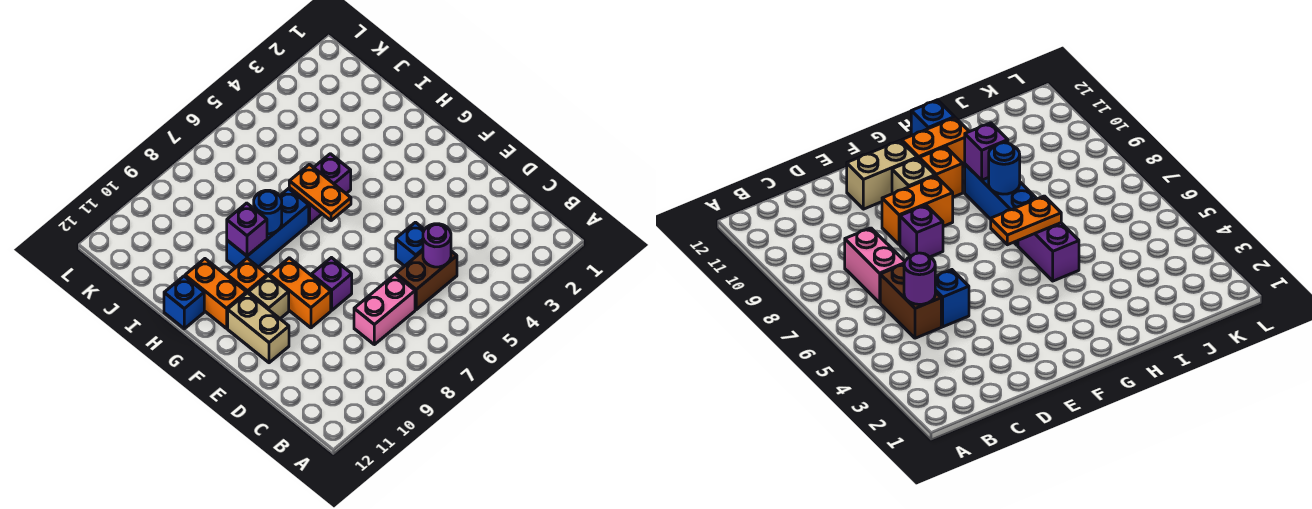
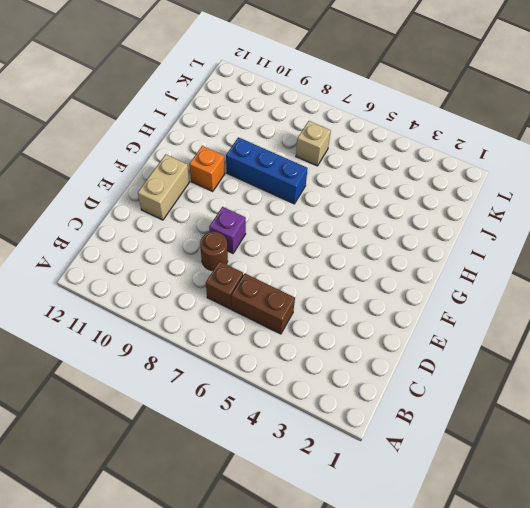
brown 1x1 brick [206,261,243,309] -> pink 1x2 brick [354,275,415,345]
brown 1x1 round brick [200,232,228,271] -> none
tan 1x1 brick [296,121,331,166] -> tan 1x1 brick moved to [248,275,289,319]
none -> blue 1x1 brick [396,222,425,266]
none -> orange 1x2 brick [269,258,331,328]
none -> orange 1x2 brick [185,259,246,328]

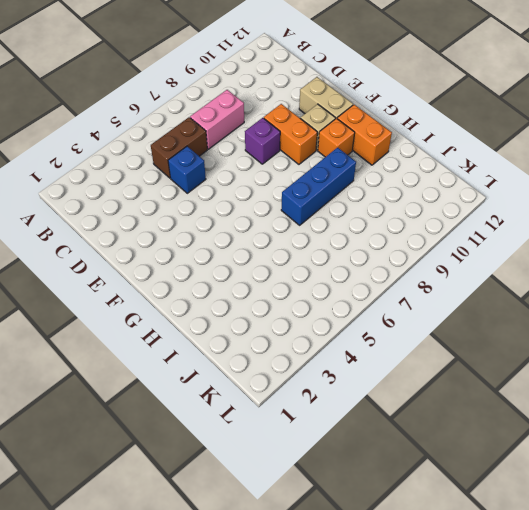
none -> purple 1x2 brick [289,154,351,224]
none -> blue 1x1 brick [164,276,204,329]
none -> purple 1x1 round brick [423,224,451,267]

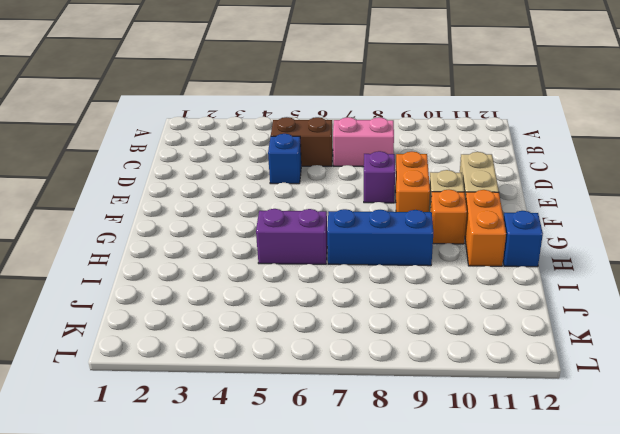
none -> purple 1x1 round brick [423,224,451,267]
none -> orange 1x2 plate [289,164,351,221]
none -> blue 1x1 round brick [254,190,282,234]

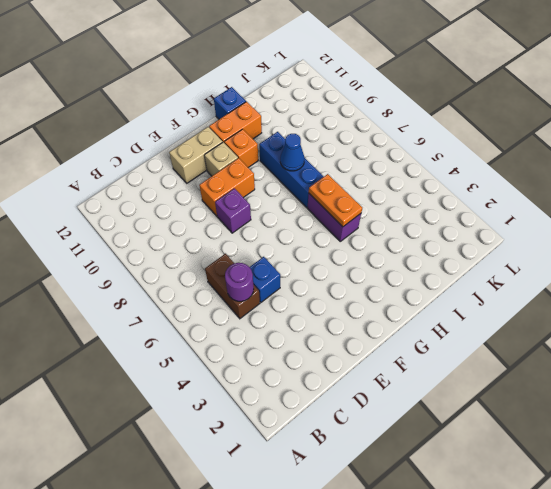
orange 1x2 plate [309,174,362,227] -> orange 1x2 plate turned to [289,164,351,221]
blue 1x1 cone [280,134,304,171] -> blue 1x1 round brick [254,190,282,234]
none -> pink 1x2 brick [354,275,415,345]
none -> purple 1x1 brick [227,203,267,256]

